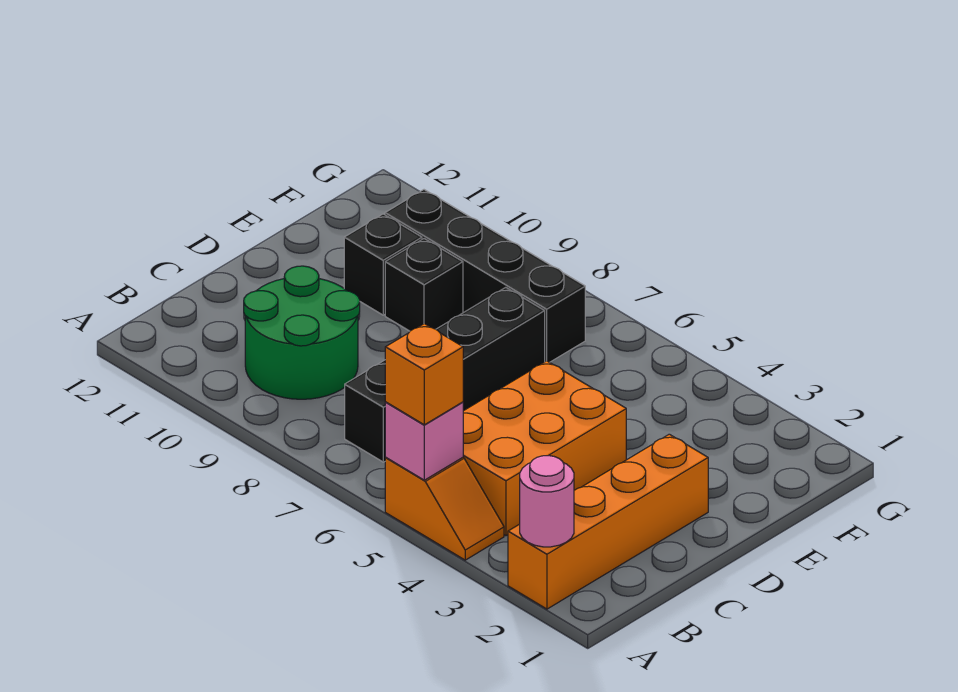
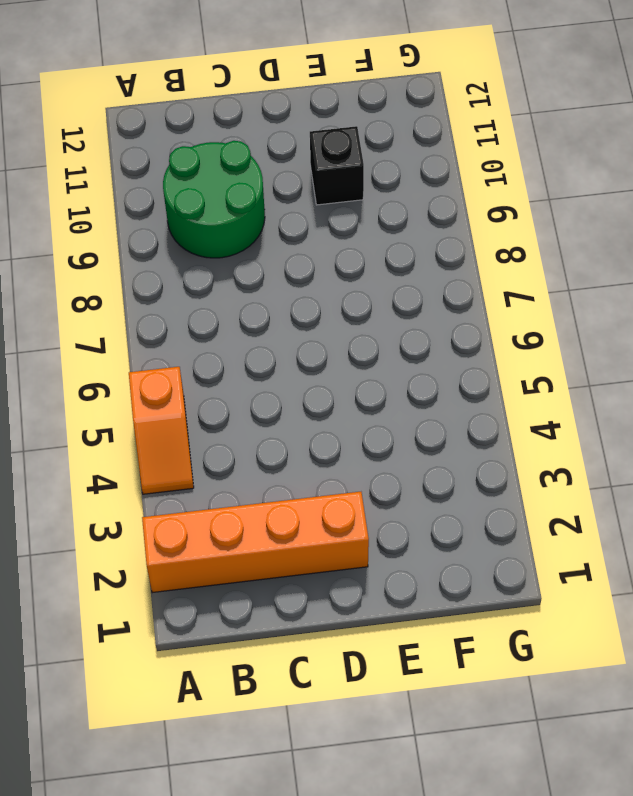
none -> orange 2x3 brick [463,361,626,536]
none -> black 1x4 brick [345,287,545,462]

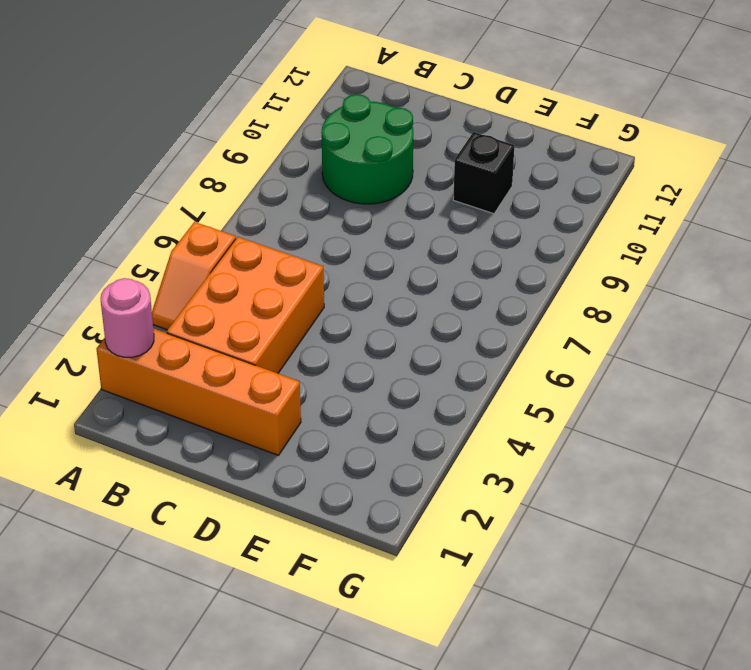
orange 2x3 brick [167,237,324,373] -> orange 2x3 brick turned to [463,361,626,536]
none -> black 1x4 brick [345,287,545,462]
none -> black 1x1 brick [385,239,463,331]

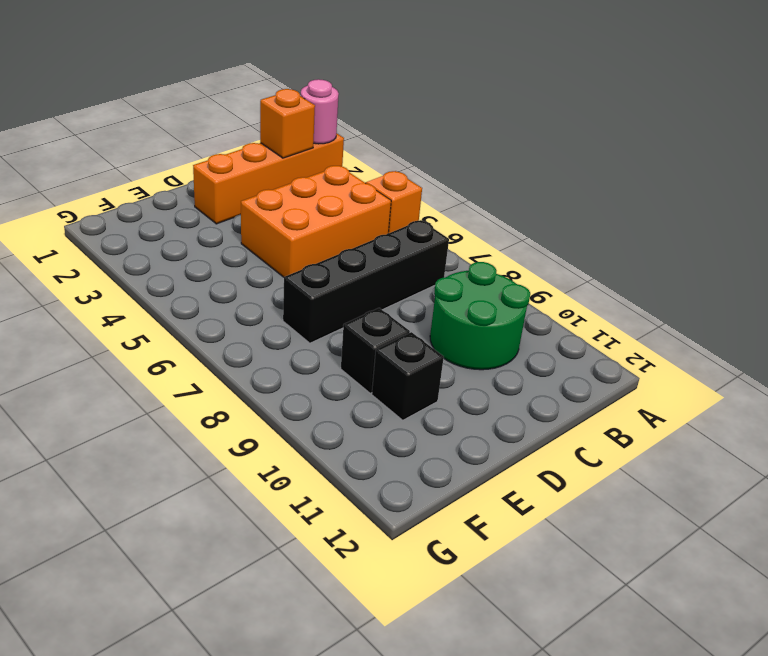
orange 1x1 brick [260,89,315,158] -> orange 1x1 brick moved to [385,324,463,425]
none -> black 1x4 brick [385,190,585,362]
none -> pink 1x1 brick [385,402,463,480]

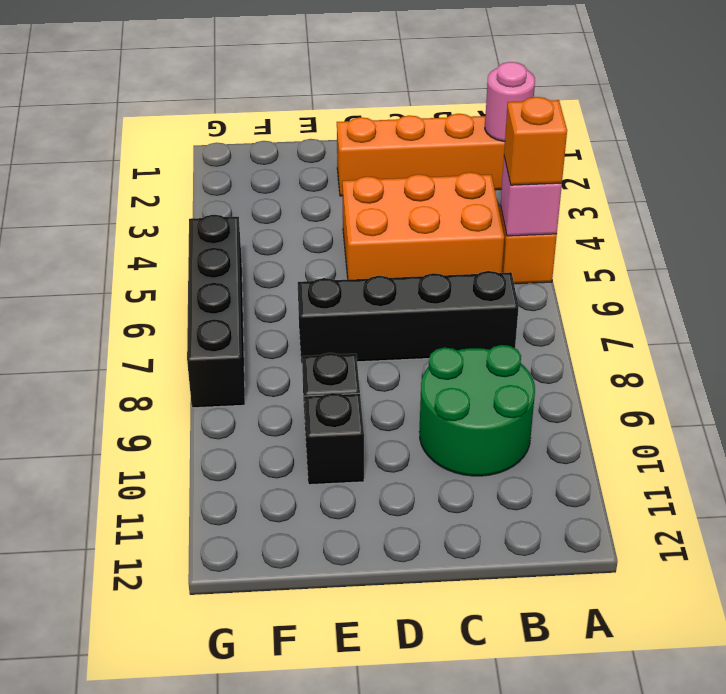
black 1x4 brick [187,215,245,408] -> black 1x4 brick moved to [385,190,585,362]

